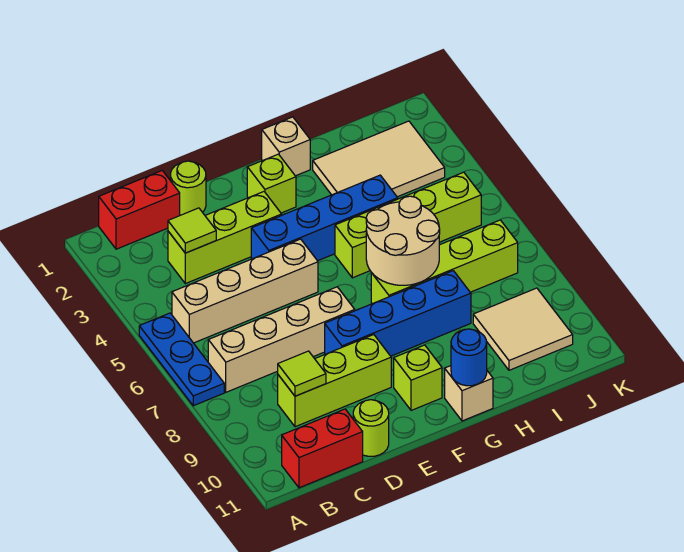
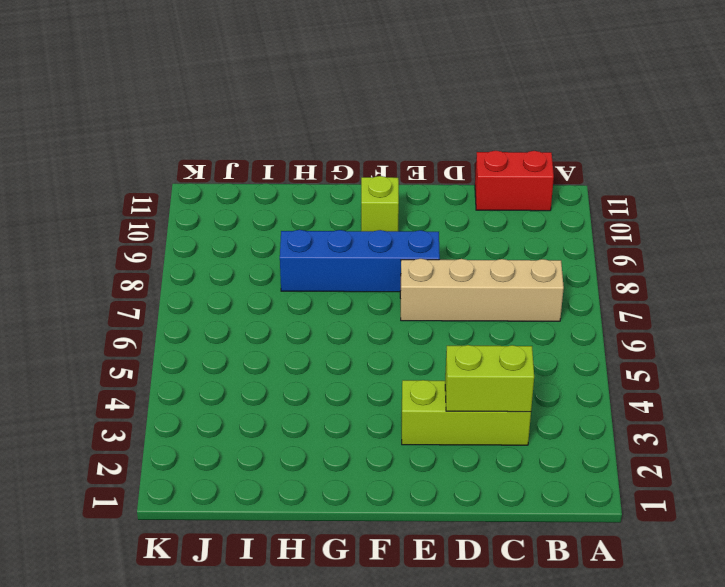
lime 1x2 brick [445,345,534,412] -> lime 1x1 tile [168,208,216,253]
none -> blue 1x3 plate [139,313,224,406]
none -> red 1x2 brick [99,171,180,249]
none -> tan 1x4 brick [172,239,318,343]

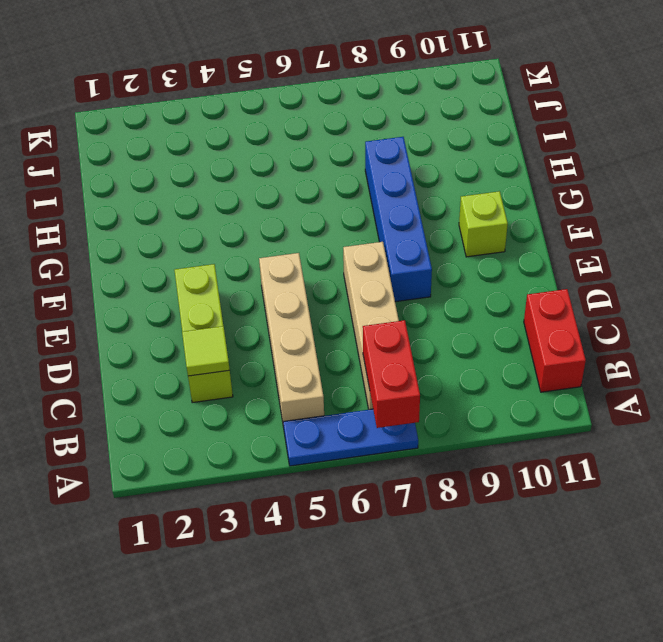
red 1x2 brick [363,320,420,428] -> red 1x2 brick moved to [99,171,180,249]
none -> lime 1x3 brick [278,335,391,427]
none -> lime 1x1 round brick [171,161,206,215]
none -> lime 1x1 round brick [353,400,389,456]

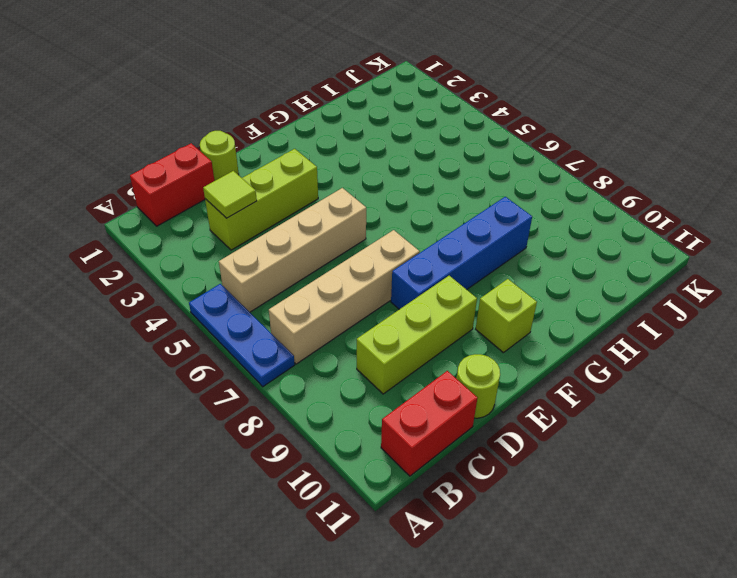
none -> blue 1x4 brick [251,175,398,261]
none -> lime 1x1 brick [247,154,296,213]
none -> tan 1x1 brick [262,117,310,176]

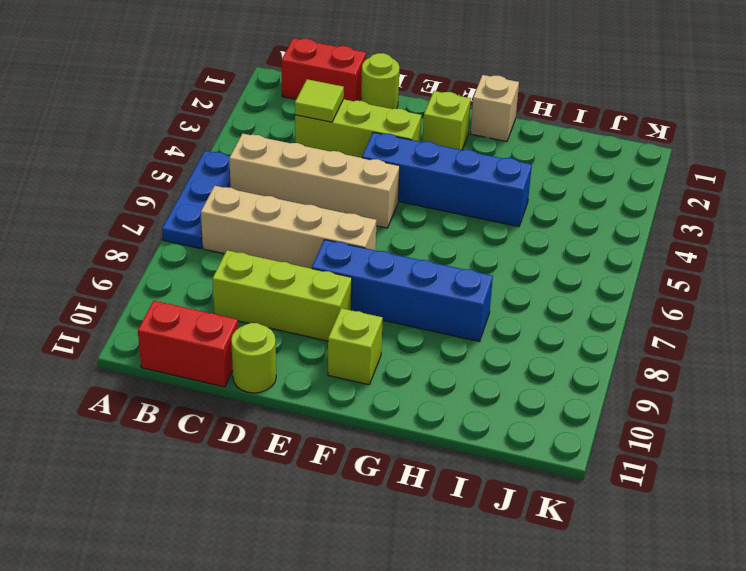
none -> lime 1x4 brick [335,172,481,278]
none -> lime 1x4 brick [371,220,518,304]
none -> tan 1x1 brick [445,366,493,421]

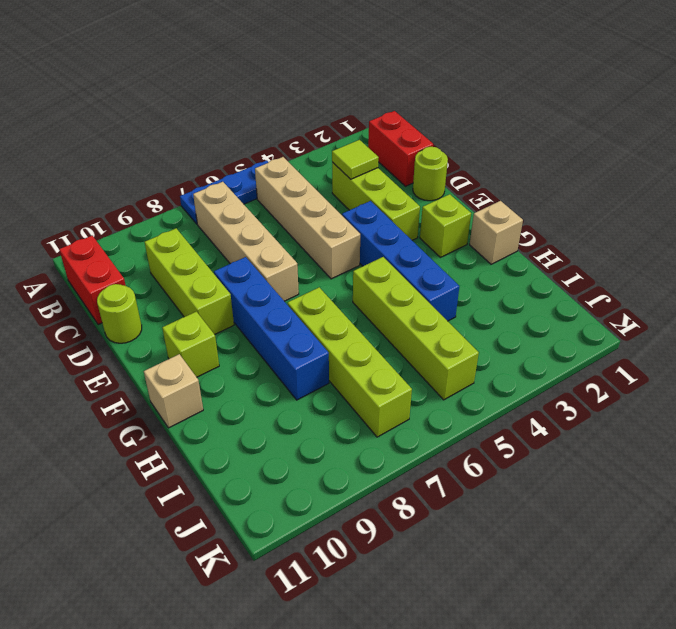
none -> tan 2x3 tile [313,121,445,197]
none -> tan 2x2 tile [473,288,573,370]
none -> lime 1x1 tile [278,351,326,396]

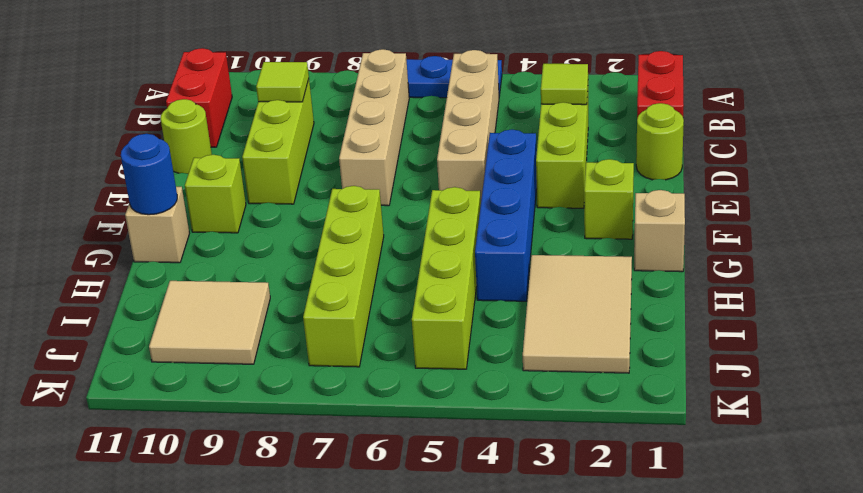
none -> blue 1x4 brick [325,271,471,356]
none -> tan 2x2 round brick [366,196,440,285]

